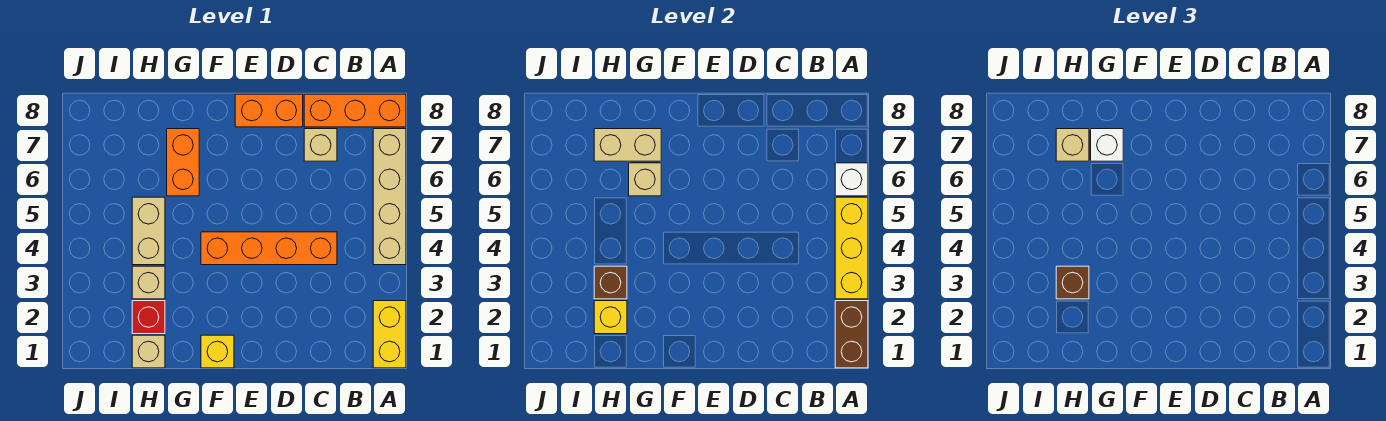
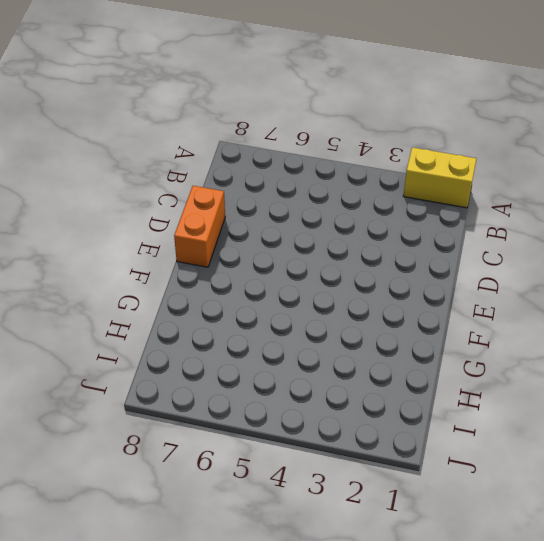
none -> tan 1x4 brick [373,129,406,265]
none -> orange 1x3 brick [304,94,406,127]
none -> orange 1x4 brick [201,232,337,265]

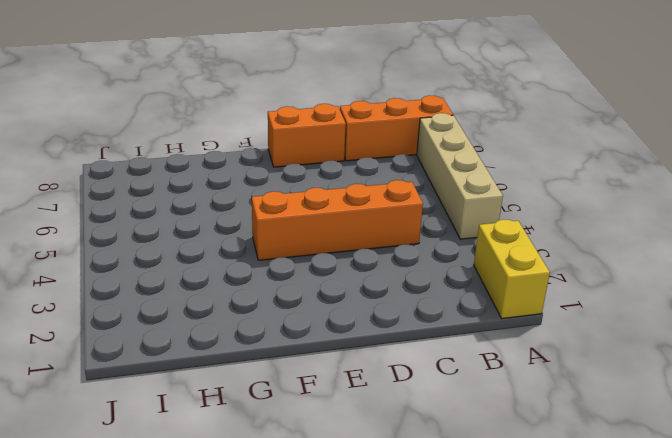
none -> tan 1x1 brick [304,129,337,161]
none -> yellow 1x1 brick [201,335,234,368]
none -> orange 1x2 brick [167,129,199,196]

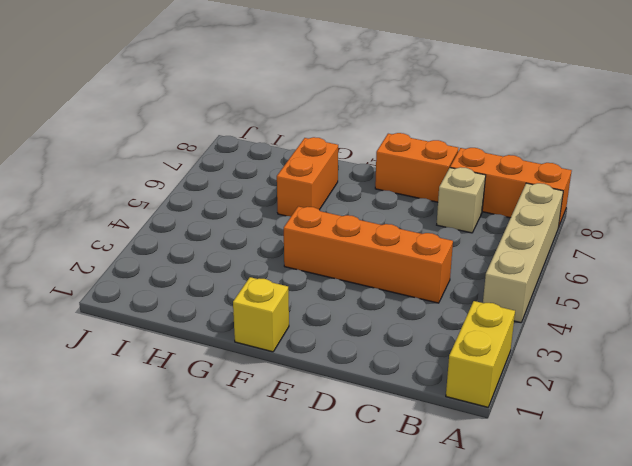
none -> tan 1x1 brick [132,335,165,368]
none -> red 1x1 brick [132,301,165,334]
none -> tan 1x1 brick [132,266,165,299]

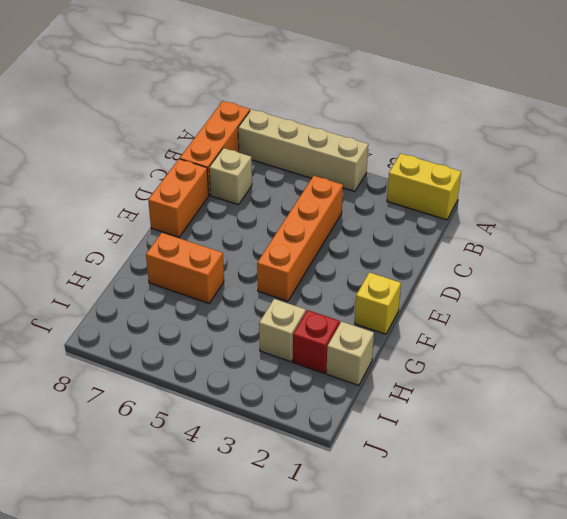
none -> tan 1x2 brick [132,197,165,265]
none -> brown 1x2 brick [835,301,868,368]
none -> yellow 1x3 brick [835,197,868,299]

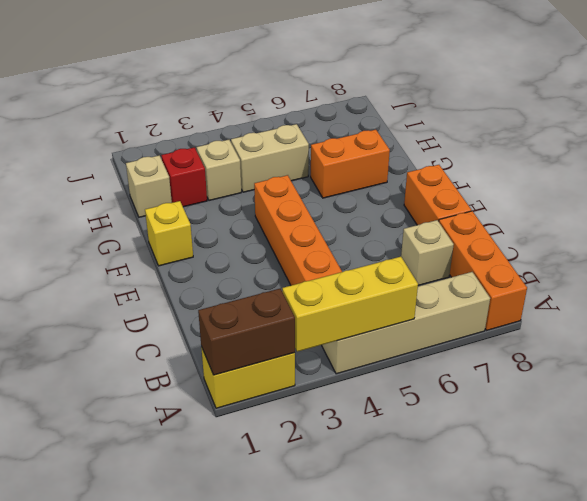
none -> white 1x1 brick [835,163,868,196]
none -> tan 1x1 brick [629,163,661,196]
none -> tan 1x2 brick [594,129,661,161]

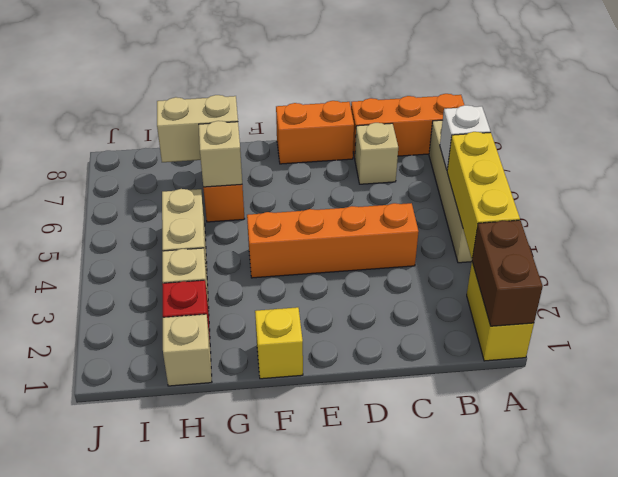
none -> yellow 1x1 brick [594,301,627,334]
none -> brown 1x1 brick [594,266,627,299]
none -> white 1x1 brick [1091,129,1123,161]

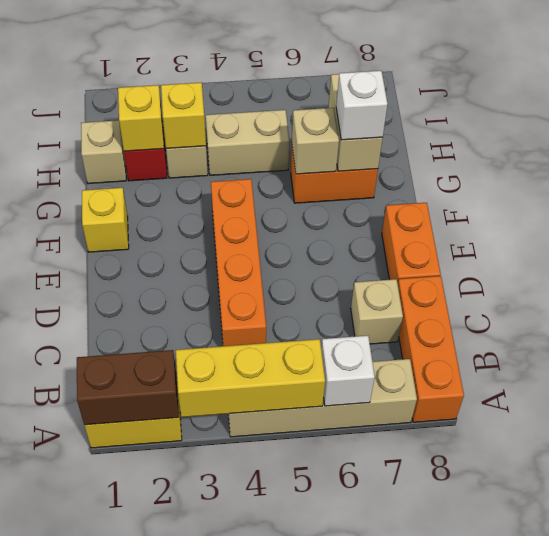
yellow 1x1 brick [161,83,206,148] -> brown 1x1 brick [594,266,627,299]
none -> brown 1x1 brick [1056,266,1089,299]
none -> tan 1x1 brick [1056,129,1089,161]

